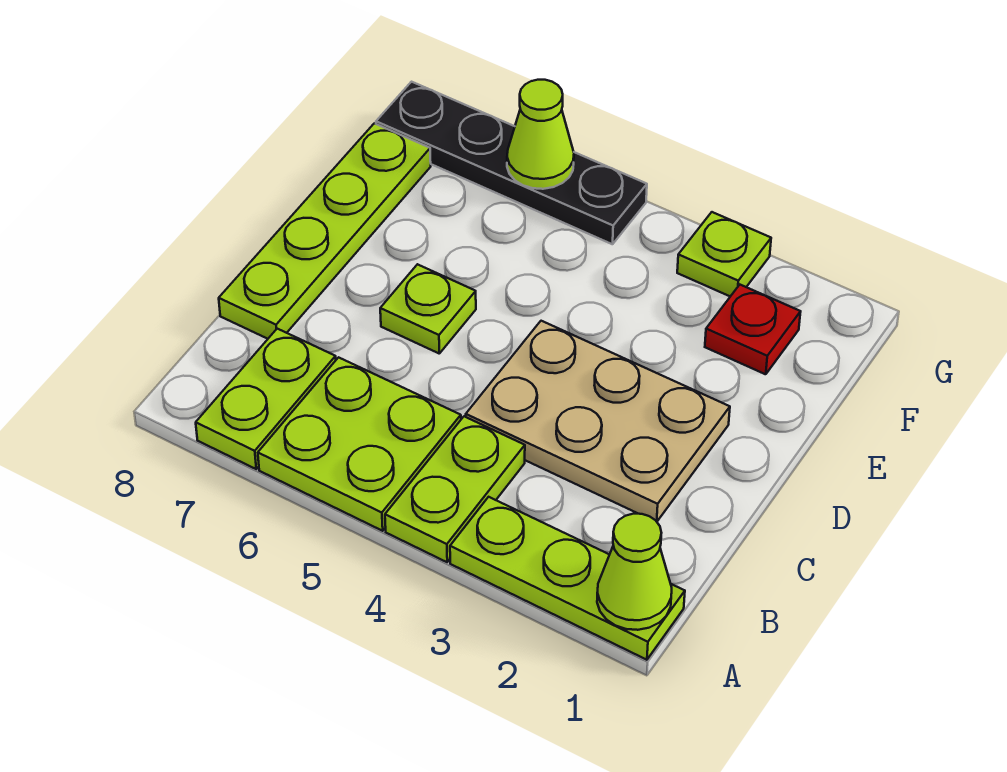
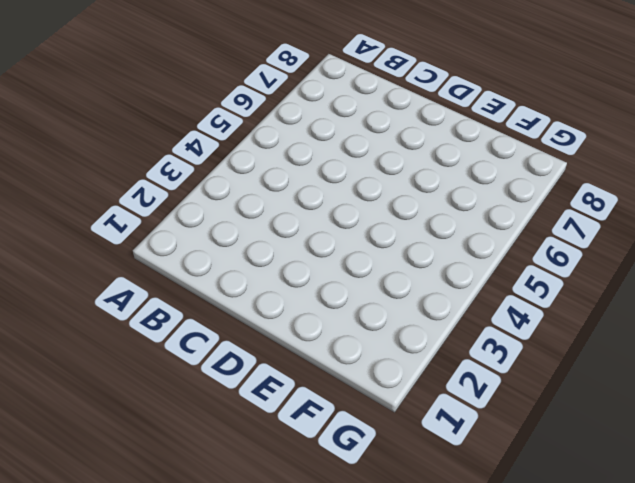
none -> lime 1x3 plate [450,497,685,660]
none -> lime 1x2 plate [385,416,525,562]
none -> lime 2x2 plate [258,357,461,531]

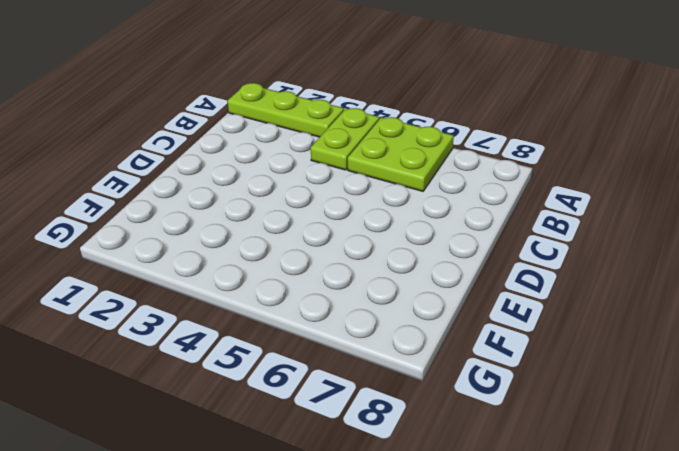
none -> lime 1x2 plate [196,329,336,469]
none -> tan 2x3 plate [466,321,730,521]
none -> lime 1x4 plate [219,123,431,339]

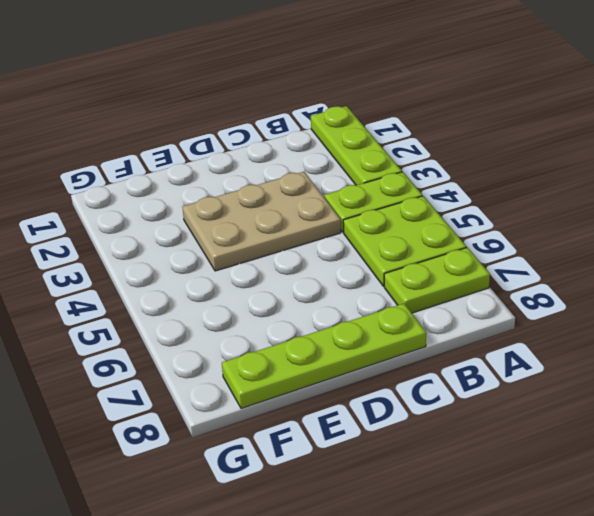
tan 2x3 plate [182,172,341,271] -> tan 2x3 plate turned to [466,321,730,521]
none -> lime 1x1 plate [380,264,476,353]
none -> red 1x1 plate [705,285,801,374]
none -> lime 1x1 plate [677,212,771,296]

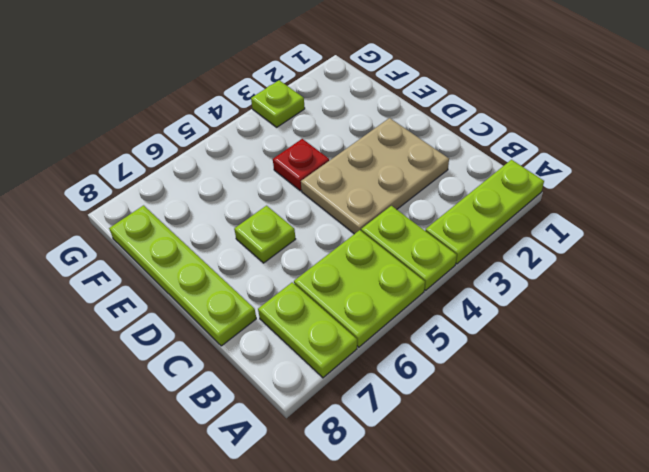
red 1x1 plate [273,139,329,191] -> red 1x1 plate moved to [705,285,801,374]
none -> black 1x4 plate [376,82,647,244]
none -> lime 1x1 cone [597,514,672,630]
none -> lime 1x1 cone [507,80,574,189]

